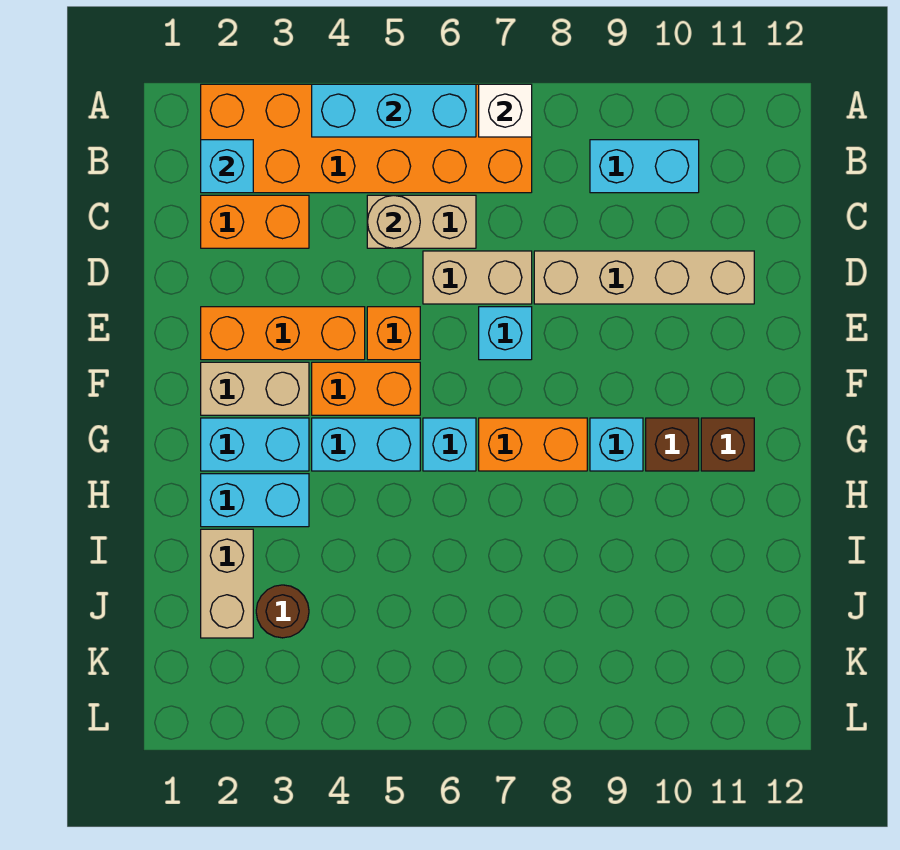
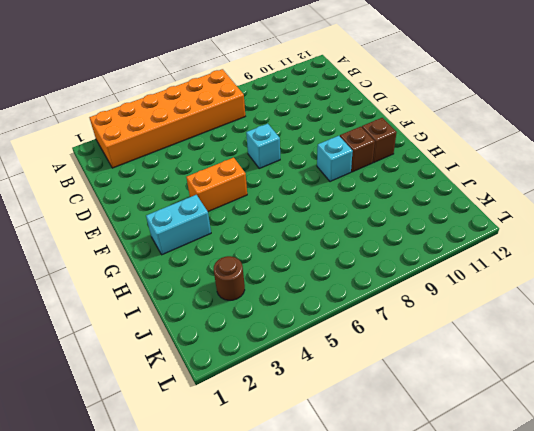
none -> cyan 1x2 brick [590,140,699,193]
none -> orange 1x2 brick [201,195,309,248]
none -> tan 1x2 brick [367,195,476,248]

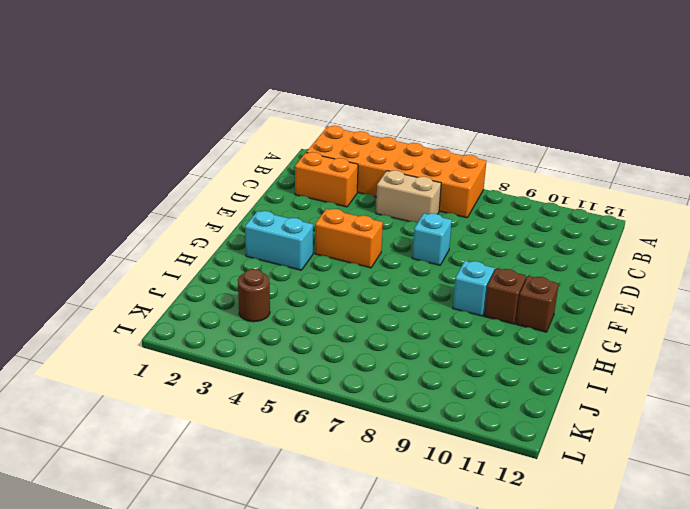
none -> cyan 1x2 brick [590,140,699,193]
none -> tan 1x2 brick [423,251,532,304]
none -> tan 1x4 brick [534,251,754,304]

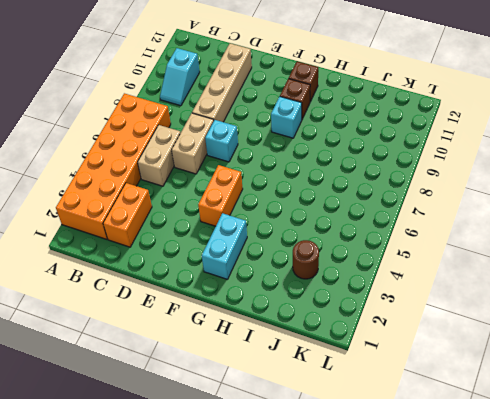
cyan 1x2 slope [160,48,200,106] -> cyan 1x2 brick [590,140,699,193]
none -> orange 1x3 brick [201,307,365,360]
none -> orange 1x1 brick [367,307,420,360]
none -> tan 1x2 brick [201,362,309,415]

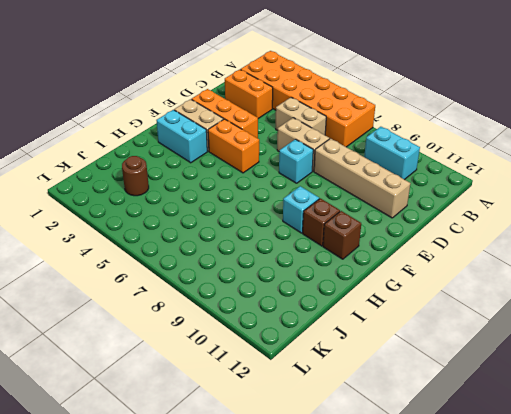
none -> orange 1x1 brick [367,307,420,360]
none -> cyan 1x2 brick [312,418,420,471]
none -> cyan 1x1 brick [423,418,476,471]

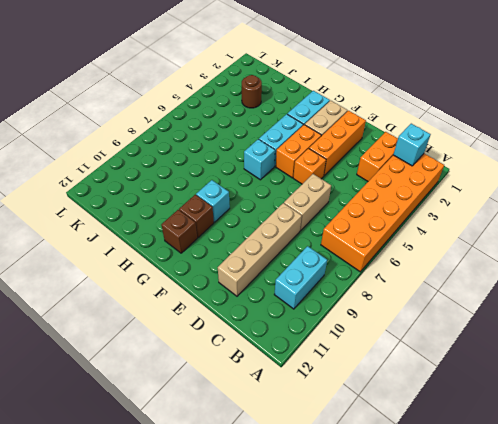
none -> tan 1x2 brick [367,195,476,248]
none -> cyan 1x1 brick [479,307,532,360]
none -> orange 1x2 brick [479,418,587,471]

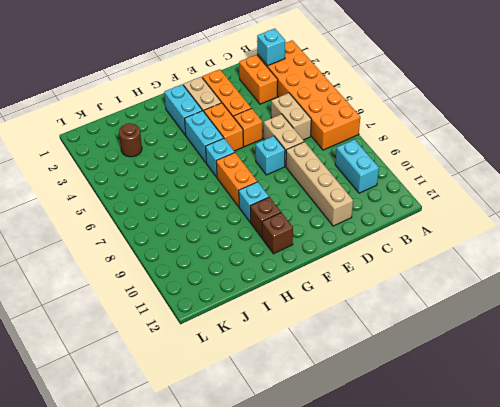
none -> cyan 1x2 brick [201,474,309,527]
none -> tan 1x2 brick [201,529,253,638]
none -> cyan 1x3 brick [312,84,476,137]

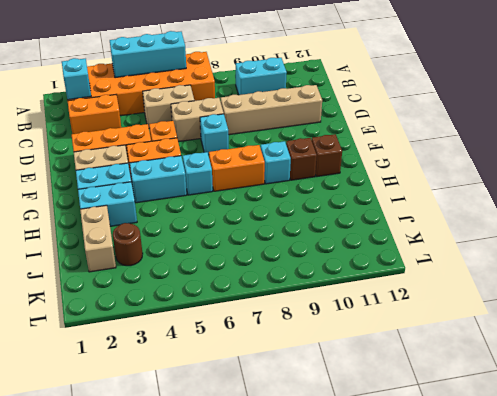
none -> white 1x1 brick [479,84,532,137]
none -> tan 1x1 round brick [367,195,420,248]

